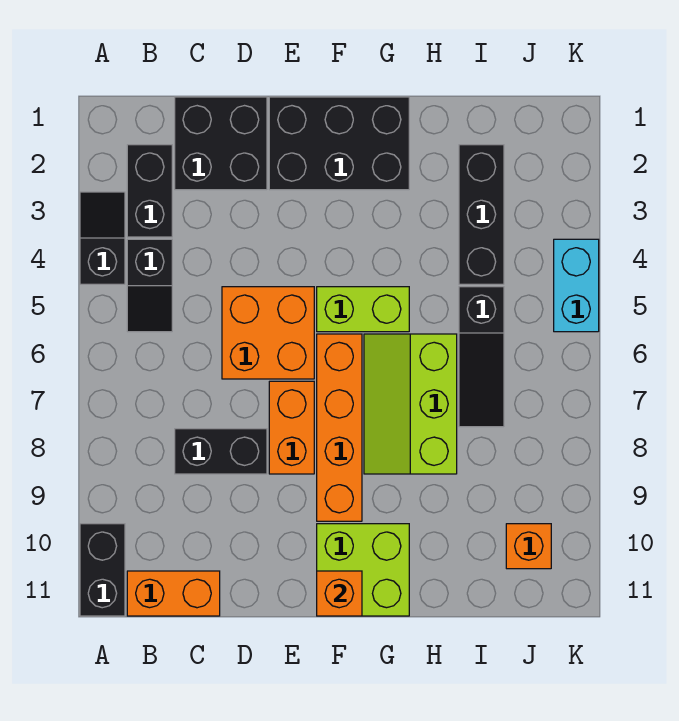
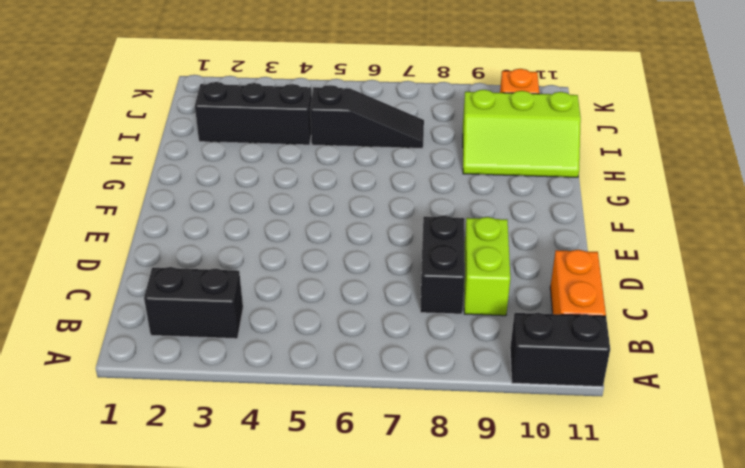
lime 1x2 brick [464,217,510,316] -> lime 1x2 brick moved to [317,287,409,332]
lime 2x3 slope [463,90,581,177] -> lime 2x3 slope moved to [364,334,457,474]
none -> black 1x2 slope [80,192,125,284]
none -> black 1x2 slope [127,239,172,332]
none -> black 2x2 brick [175,97,267,190]

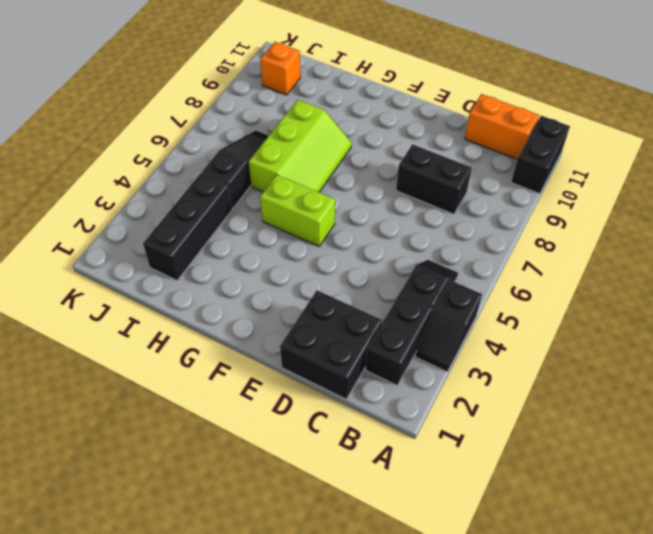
none -> orange 2x2 brick [222,287,314,379]
none -> black 2x3 brick [269,97,409,190]
none -> orange 1x2 brick [269,381,314,474]

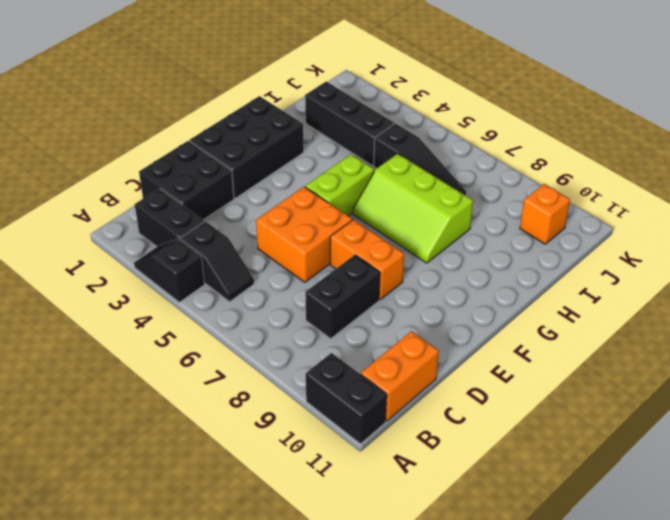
none -> orange 1x4 brick [317,334,362,521]
none -> lime 2x2 brick [317,524,409,616]
none -> cyan 1x2 brick [554,239,599,332]

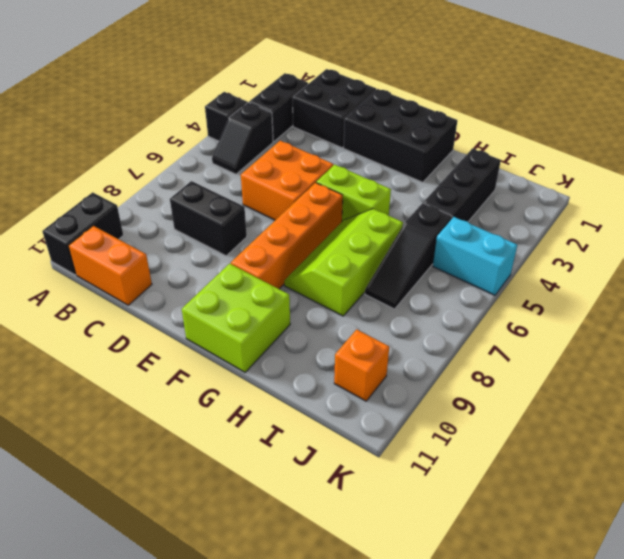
cyan 1x2 brick [433,217,517,295] -> cyan 1x2 brick turned to [554,239,599,332]
none -> orange 1x2 brick [269,381,314,474]
none -> orange 1x1 brick [317,571,362,616]

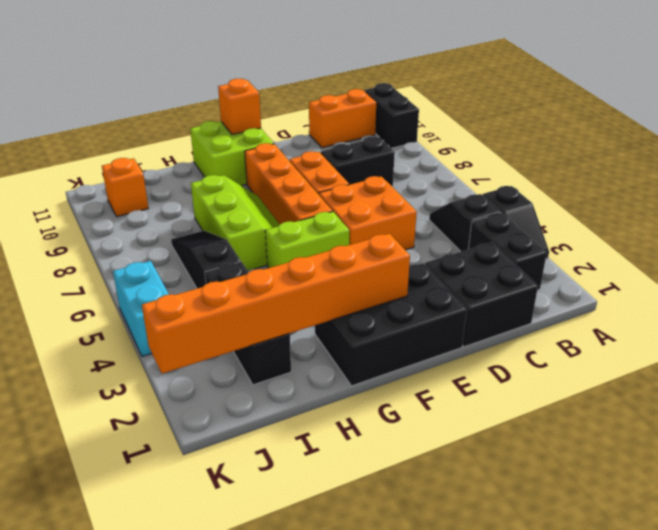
orange 1x6 brick [142,234,410,374] -> none

